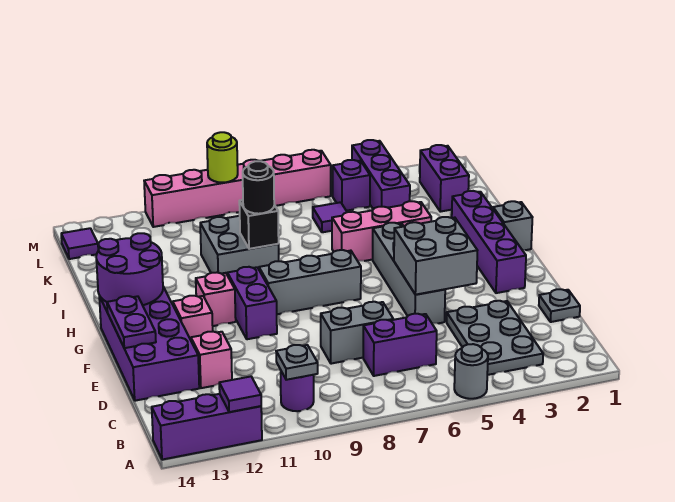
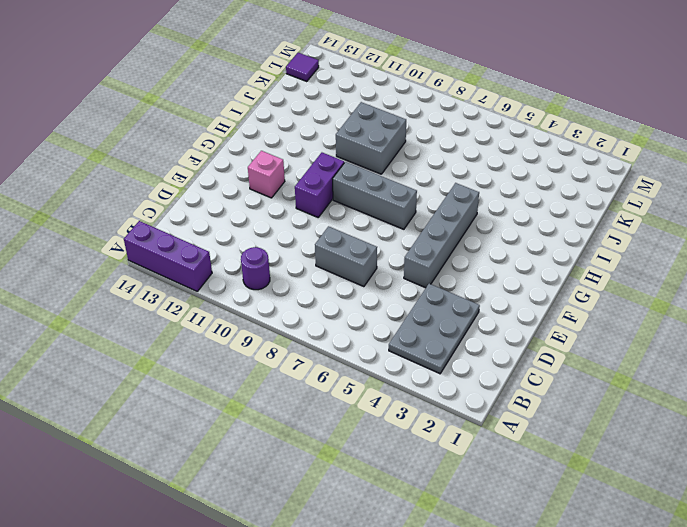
none -> grey 1x1 round brick [454,344,488,399]
none -> purple 1x2 brick [363,314,437,376]
none -> grey 1x1 plate [539,289,580,322]
none -> pink 1x1 brick [191,332,232,388]

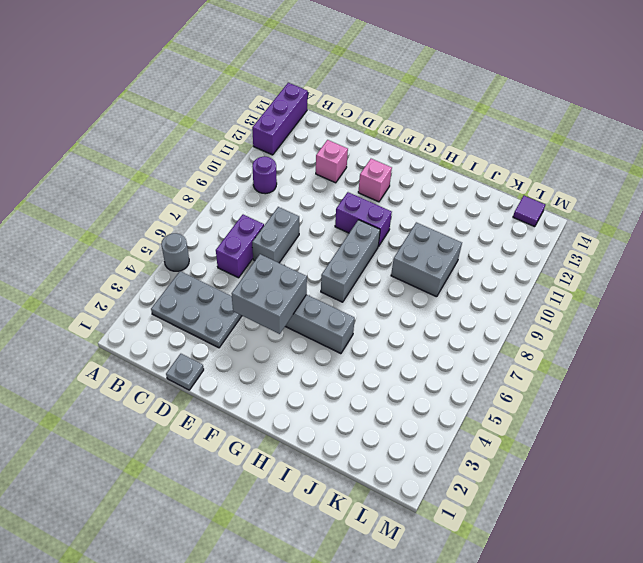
none -> purple 2x4 brick [99,287,199,401]
none -> purple 1x4 brick [452,191,526,293]
none -> pink 1x1 brick [196,273,236,326]
none -> grey 1x1 brick [493,201,532,250]

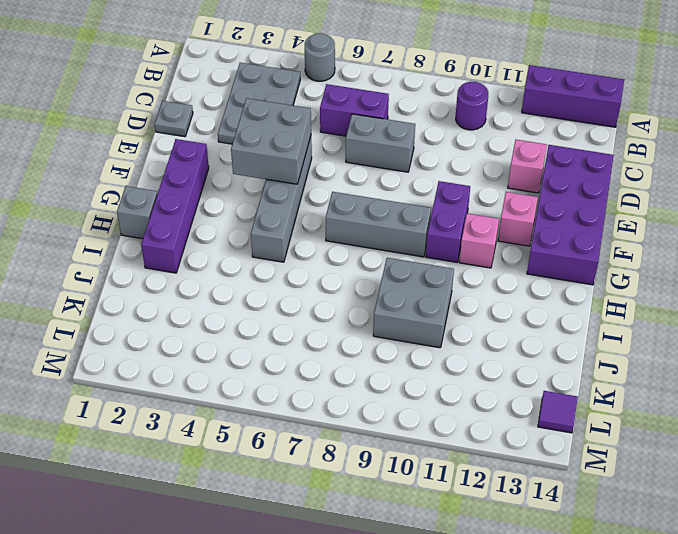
none -> pink 1x3 brick [332,201,431,261]
none -> purple 1x2 brick [420,145,469,212]
none -> purple 1x3 brick [352,140,410,209]
none -> purple 1x1 tile [313,202,347,232]

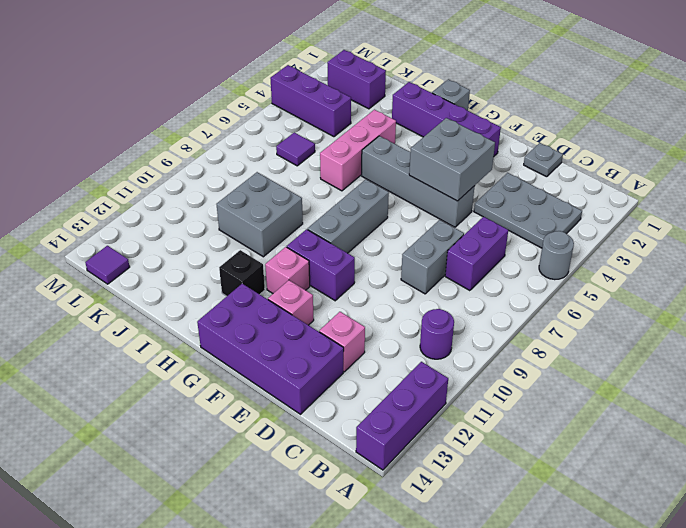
black 1x1 brick [219,250,265,296] -> black 1x1 brick moved to [239,200,279,249]
none -> purple 1x1 brick [333,160,370,211]
none -> pink 1x6 brick [144,150,331,227]
none -> purple 1x1 tile [219,376,261,412]
none -> grey 1x1 plate [276,345,318,380]

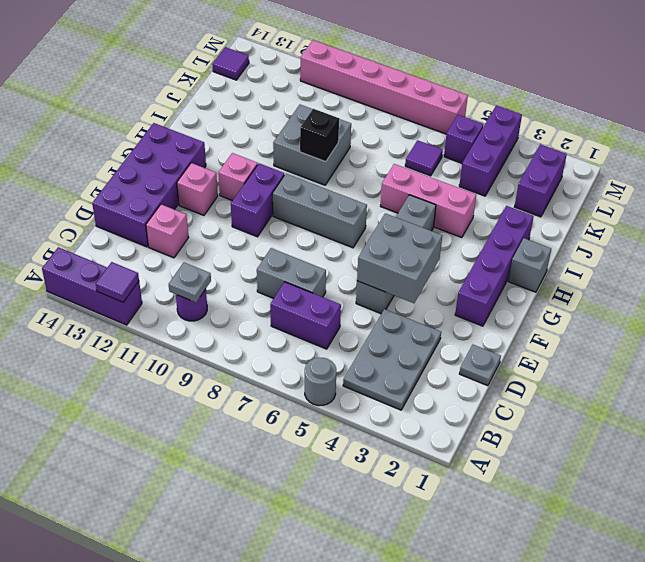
none -> purple 1x2 plate [107,296,156,348]
none -> purple 2x2 round brick [96,233,163,305]
none -> lime 1x1 round brick [207,132,238,183]
none -> black 1x1 round brick [243,161,274,214]

